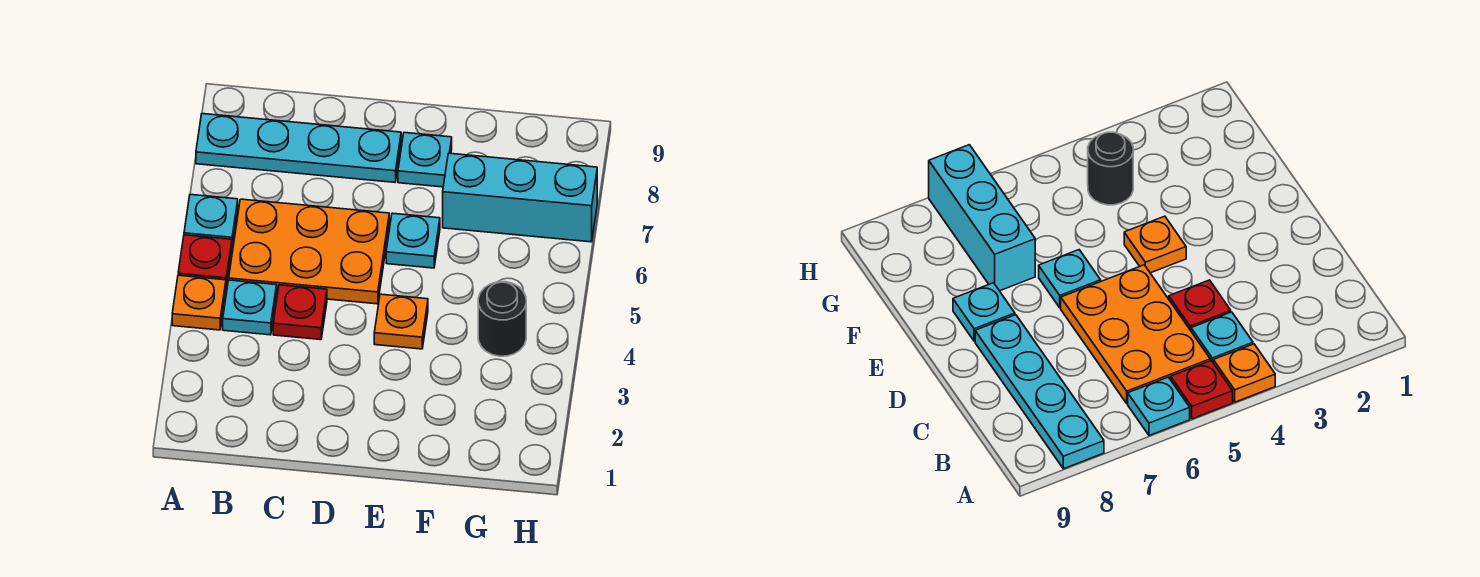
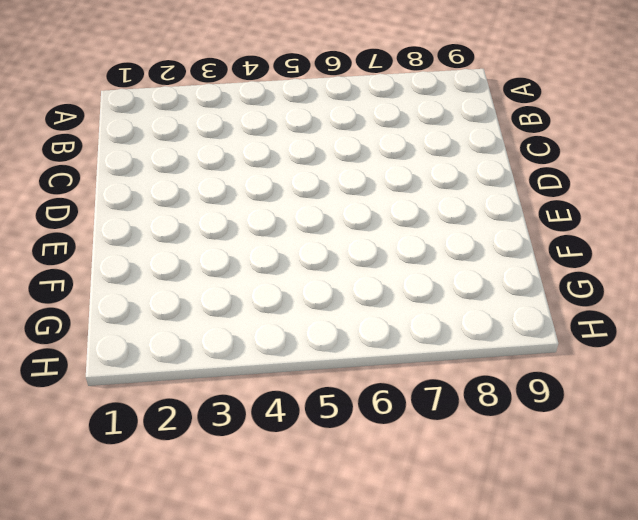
none -> orange 1x1 plate [172,275,226,330]
none -> red 1x1 plate [178,235,232,288]
none -> cyan 1x1 plate [184,194,238,247]

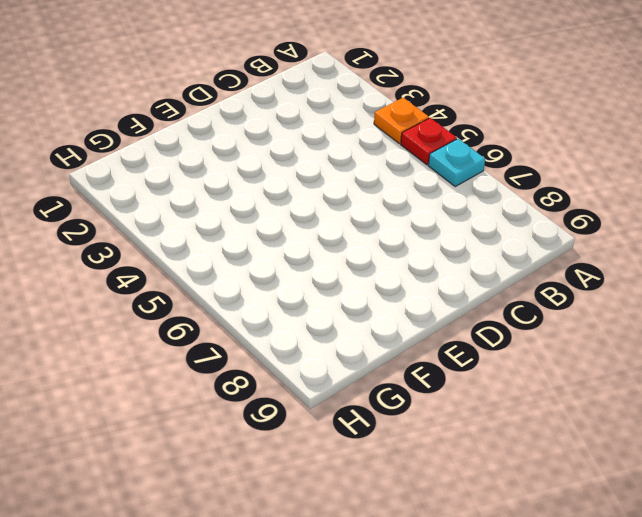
none -> cyan 1x4 plate [196,114,401,182]
none -> cyan 1x1 plate [223,280,277,335]
none -> orange 2x3 plate [229,199,389,304]

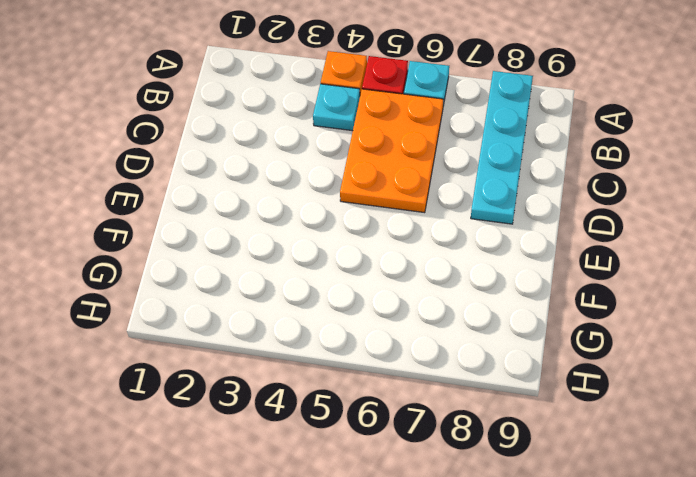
none -> red 1x1 plate [273,285,327,340]
none -> orange 1x1 plate [374,294,428,349]
none -> cyan 1x1 plate [386,213,440,268]

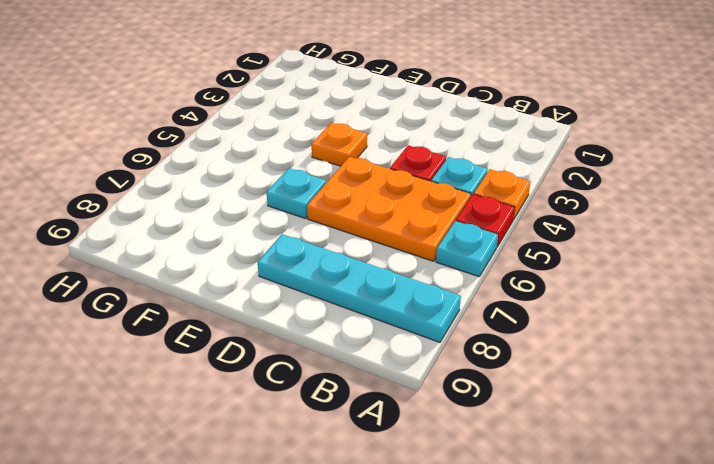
none -> cyan 1x1 plate [398,133,452,187]
none -> cyan 1x3 brick [443,153,597,242]
none -> black 1x1 round brick [478,282,526,356]

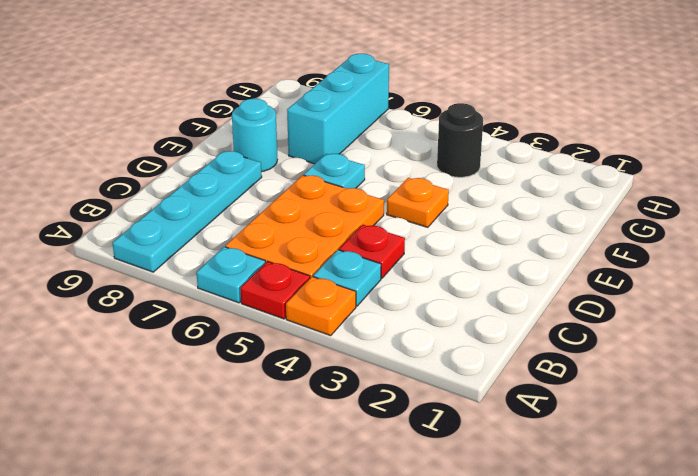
cyan 1x1 round brick [232,99,277,172] -> cyan 1x1 plate [398,133,452,187]

